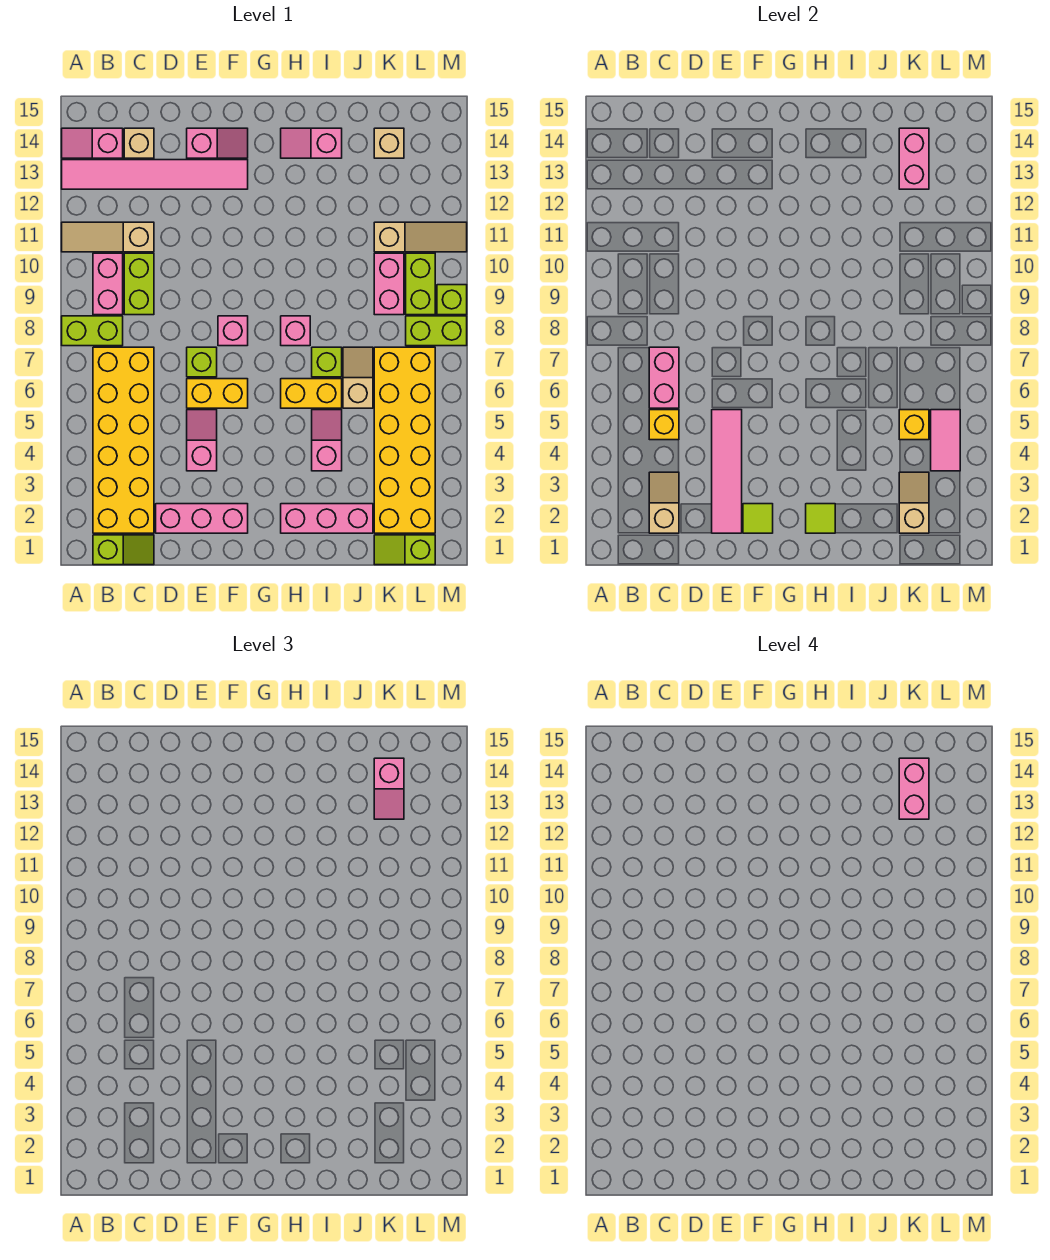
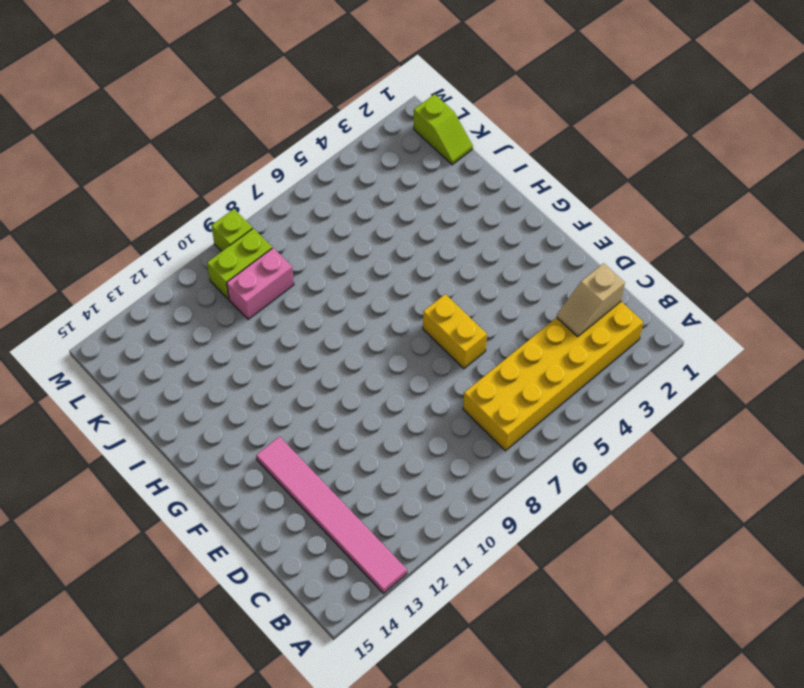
none -> lime 1x2 brick [62,316,123,346]
none -> tan 1x3 slope [62,222,154,252]
none -> pink 1x2 slope [62,128,123,158]
none -> lime 1x2 slope [93,535,154,565]

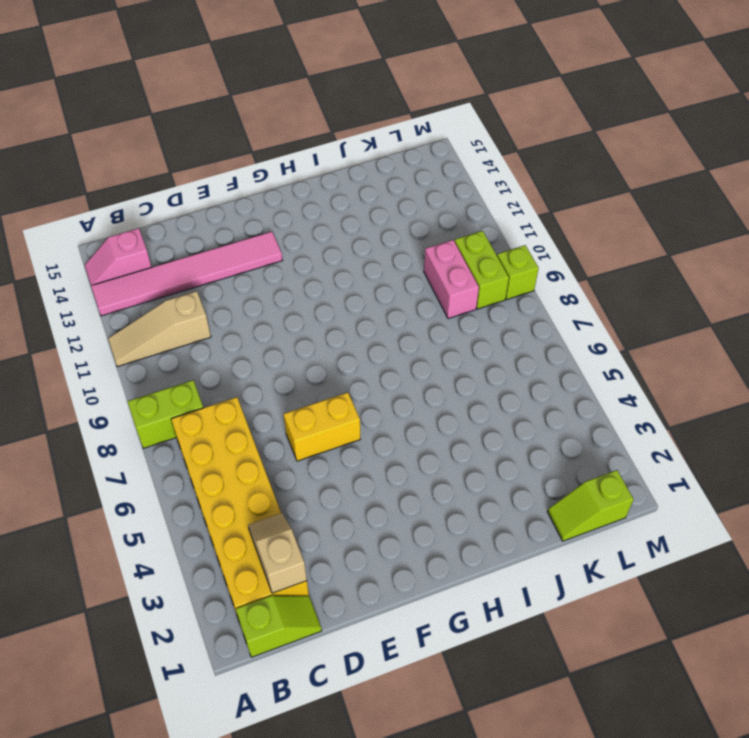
none -> pink 1x2 brick [93,253,123,315]
none -> lime 1x2 brick [124,253,154,315]
none -> tan 1x1 brick [124,128,154,158]
none -> pink 1x3 brick [156,504,248,533]

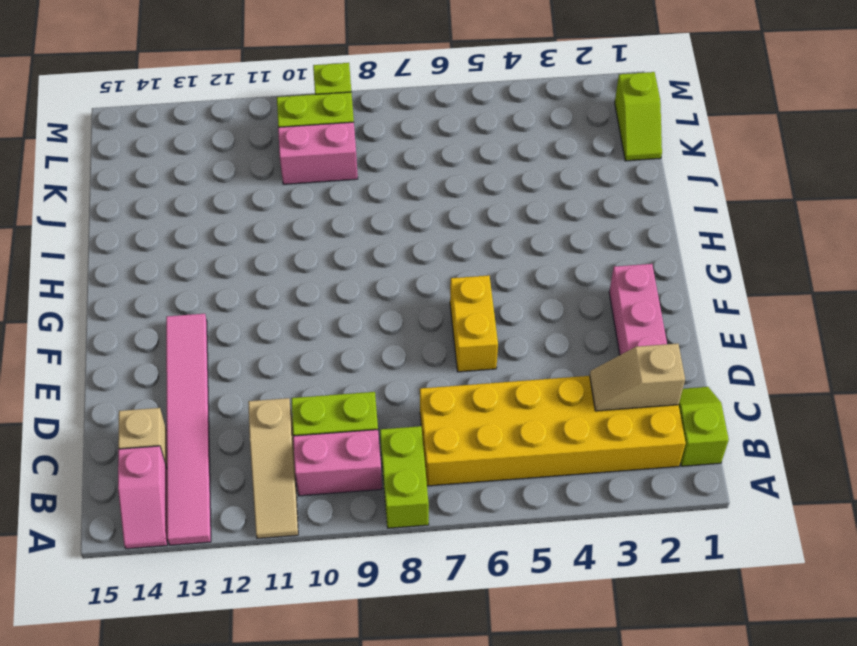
none -> pink 1x2 slope [187,410,217,471]
none -> lime 1x1 brick [187,347,217,377]
none -> pink 1x2 slope [187,128,248,158]
none -> pink 1x1 brick [218,316,248,346]

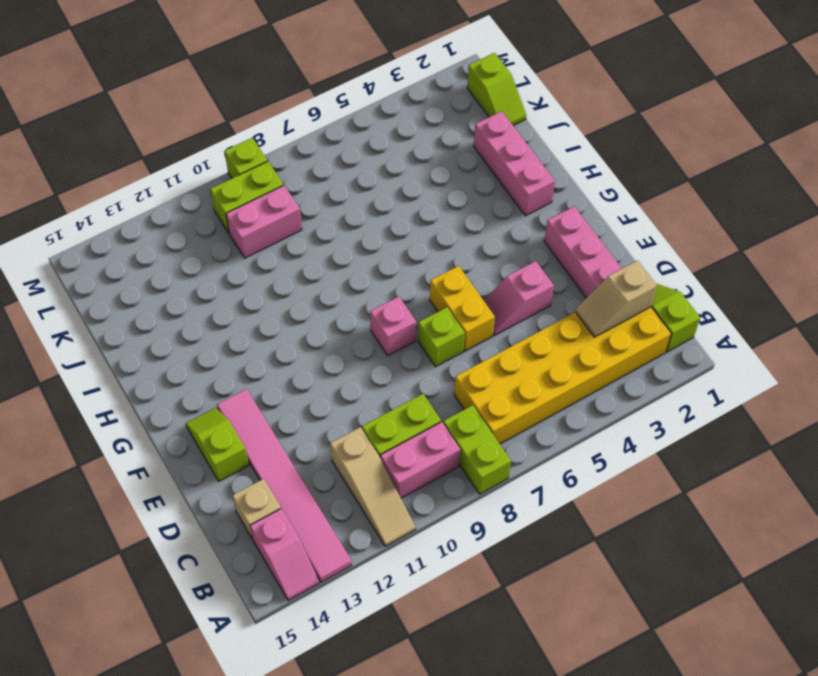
lime 1x2 slope [186,408,249,481] -> pink 1x2 slope [187,128,248,158]
none -> yellow 1x2 brick [281,379,342,408]
none -> pink 1x1 brick [281,316,310,346]
none -> pink 1x2 slope [281,128,342,158]
none -> pink 1x2 slope [312,410,342,471]

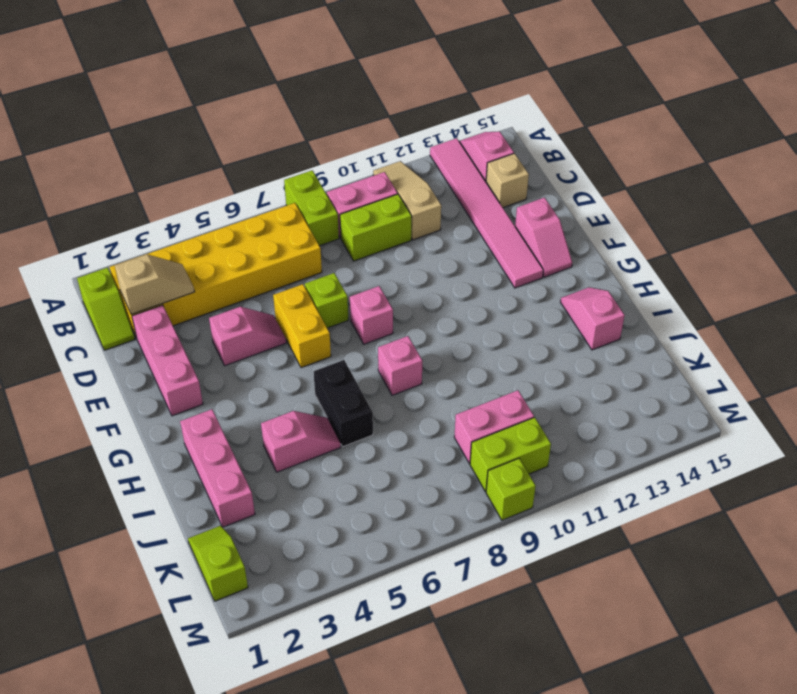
black 1x2 brick [313,360,373,447] -> yellow 1x2 brick [281,379,342,408]
none -> lime 1x1 brick [312,347,342,377]
none -> tan 1x2 slope [343,347,373,408]
none -> yellow 2x6 brick [374,347,435,533]
none -> tan 1x3 slope [374,222,467,252]

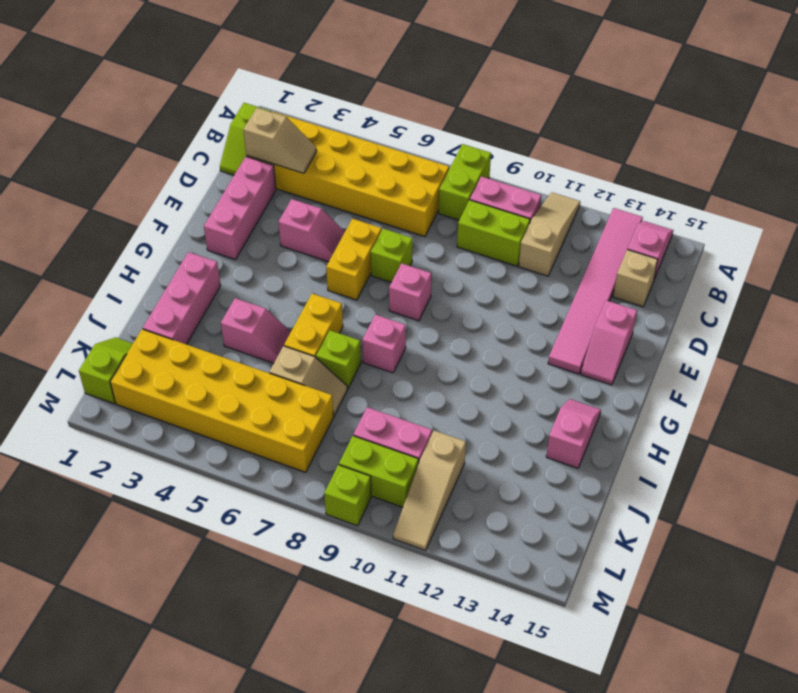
none -> tan 1x1 brick [374,128,404,158]
none -> lime 1x2 brick [406,316,467,346]
none -> yellow 1x1 brick [649,410,679,440]
none -> pink 1x2 brick [649,347,679,408]

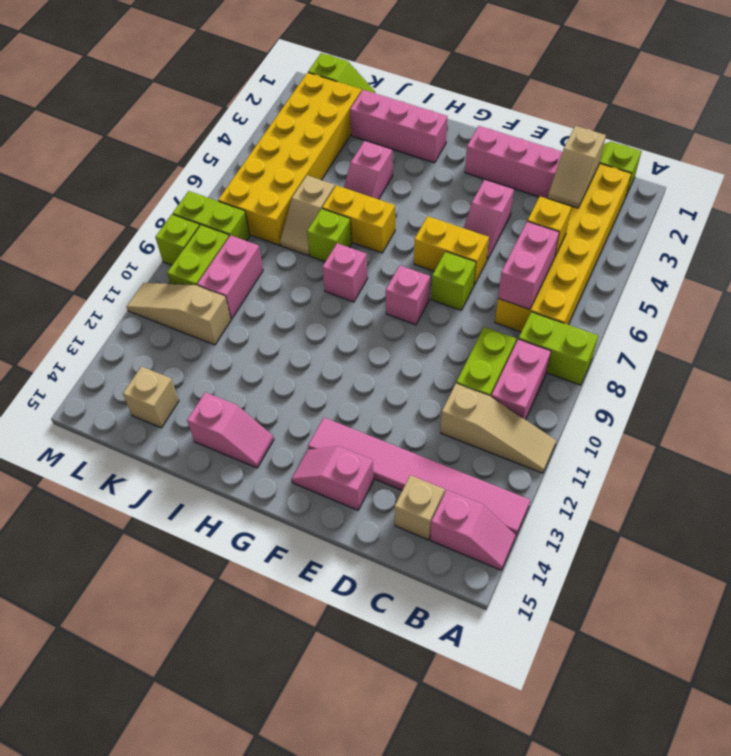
none -> pink 1x4 tile [712,410,742,533]
none -> lime 1x1 tile [743,504,773,533]
none -> lime 1x1 tile [806,504,835,533]
none -> tan 1x2 slope [899,472,929,533]

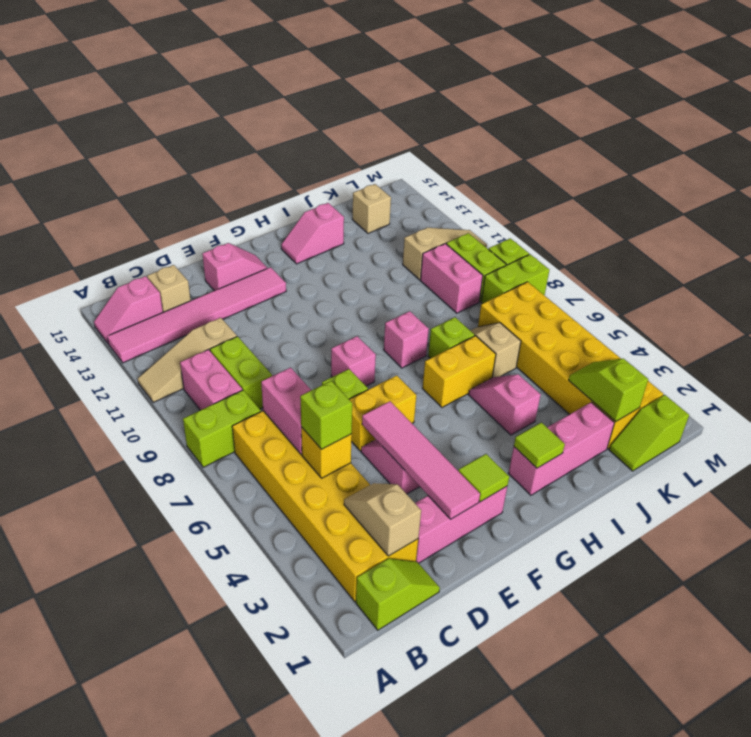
lime 1x1 brick [300,381,352,449] -> none
lime 1x2 slope [569,359,648,421] -> tan 1x2 slope [899,472,929,533]
none -> yellow 1x1 brick [899,410,929,440]
none -> pink 1x2 brick [899,128,929,189]
none -> pink 1x2 tile [931,410,960,471]
none -> pink 1x2 slope [374,758,404,819]

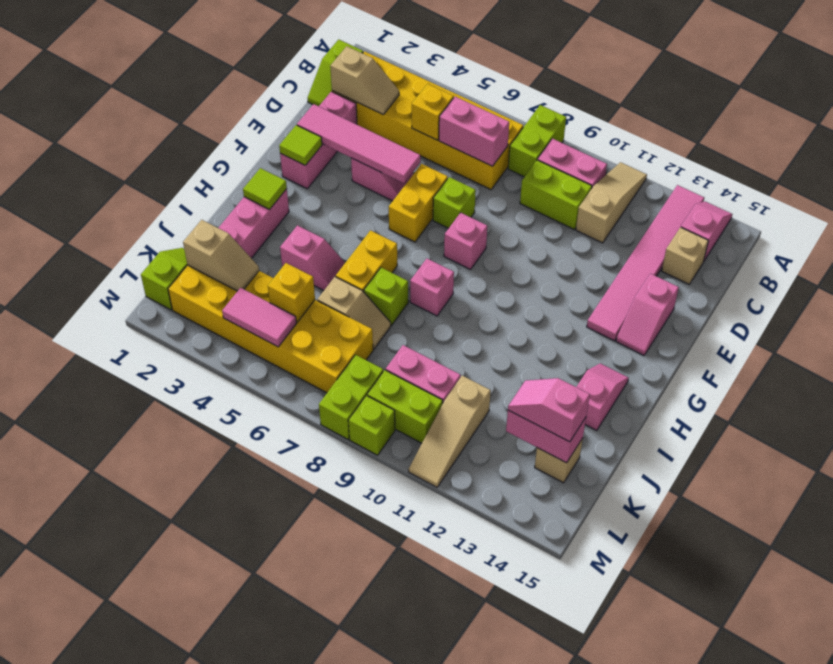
none -> pink 1x2 brick [899,758,929,819]

